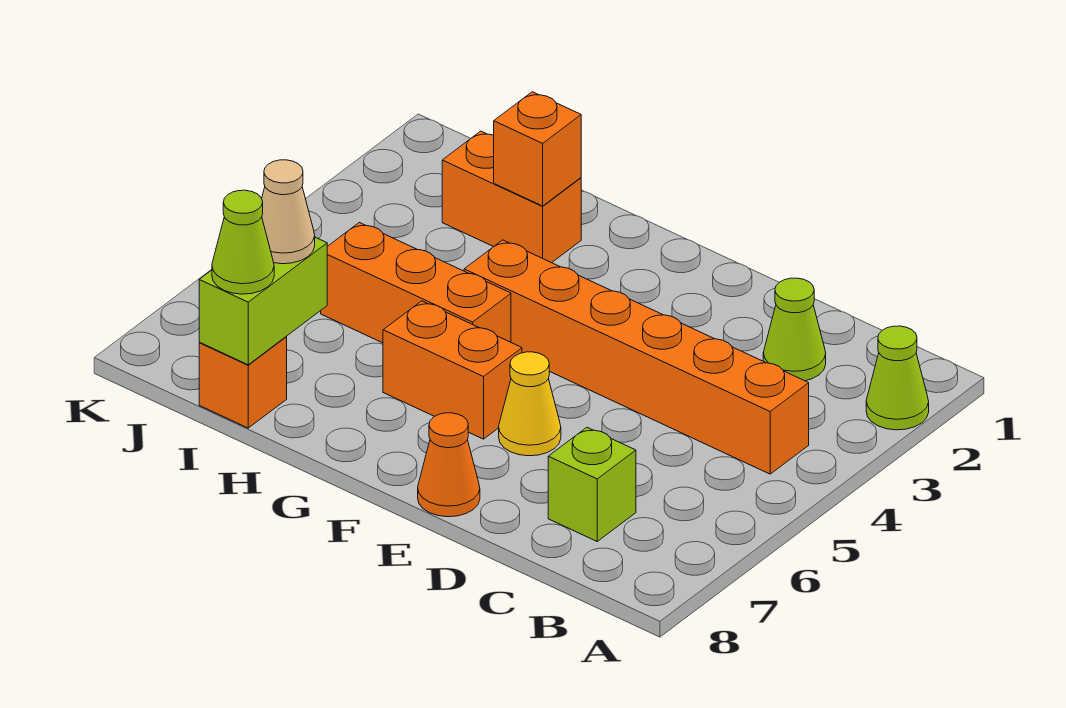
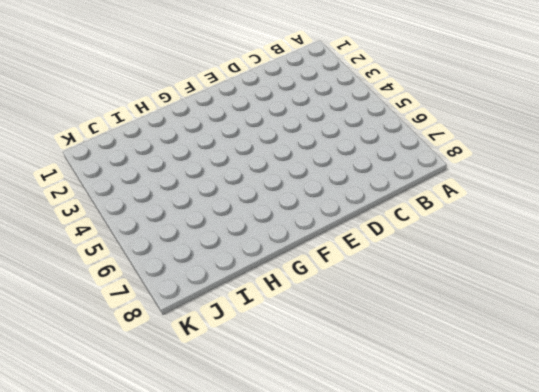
none -> lime 1x1 cone [866,326,929,430]
none -> orange 1x6 brick [464,240,809,474]
none -> lime 1x1 cone [763,278,826,381]

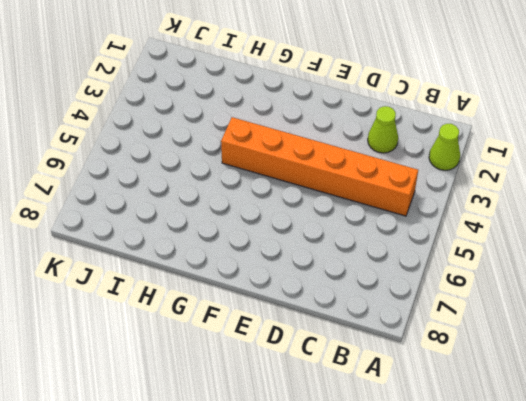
none -> lime 1x1 brick [548,428,636,541]
none -> yellow 1x1 cone [499,352,561,456]
none -> orange 1x1 cone [418,413,480,517]

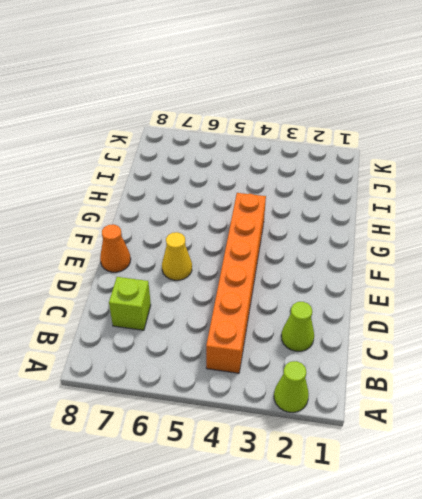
none -> orange 1x2 brick [383,301,522,439]
none -> orange 1x3 brick [321,223,511,343]
none -> orange 1x2 brick [442,131,581,263]

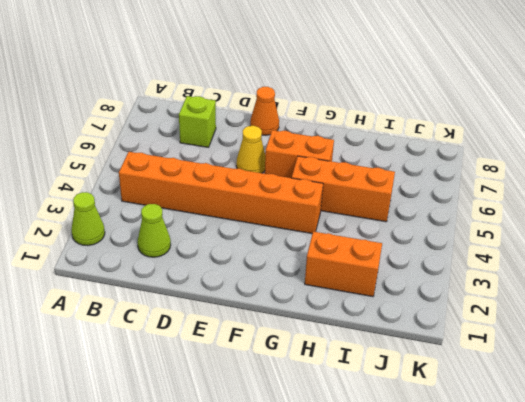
none -> orange 1x1 brick [199,336,287,428]
none -> orange 1x1 brick [494,92,581,206]
none -> lime 1x2 brick [199,237,327,365]

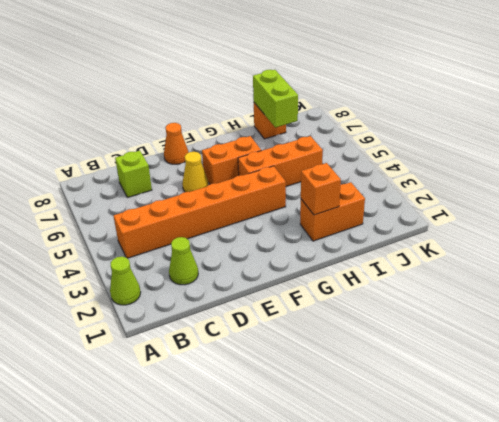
none -> tan 1x1 cone [262,160,315,264]
none -> lime 1x1 cone [212,190,274,294]

